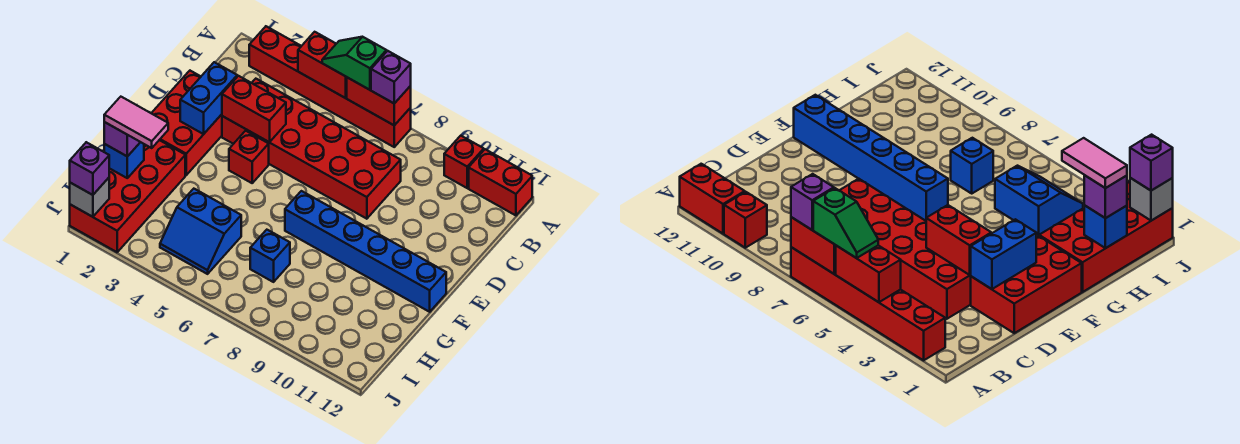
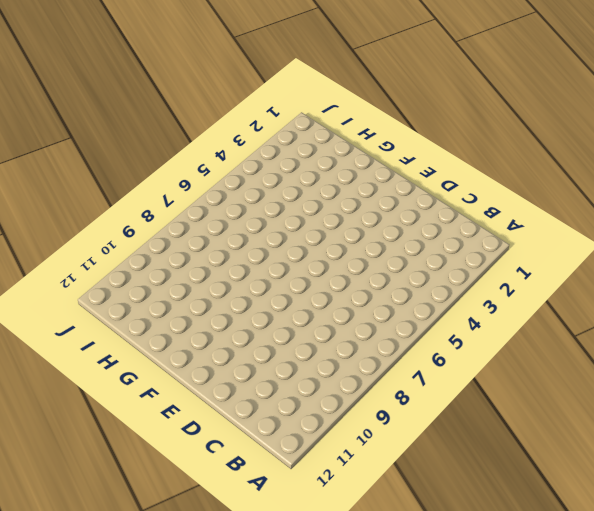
none -> red 1x6 brick [249,26,411,147]
none -> red 1x1 brick [444,136,484,188]
none -> red 1x2 brick [469,149,532,215]

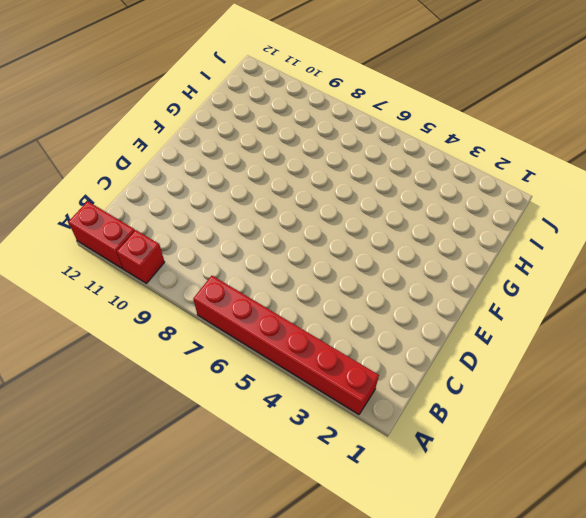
none -> red 2x6 brick [222,79,401,219]
none -> red 2x3 brick [151,71,222,175]
none -> red 1x1 brick [229,131,269,183]

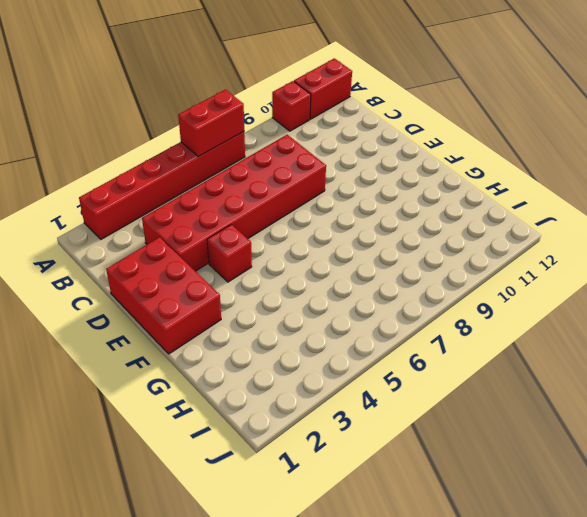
none -> blue 1x6 brick [285,191,446,312]
none -> red 2x4 brick [70,140,185,252]
none -> blue 2x2 slope [160,189,241,274]

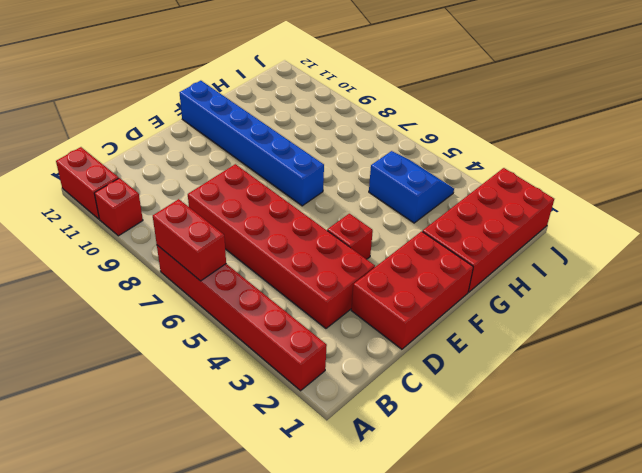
none -> blue 1x1 brick [250,230,290,282]
none -> red 1x2 brick [298,32,347,98]
none -> blue 1x2 brick [180,62,237,134]

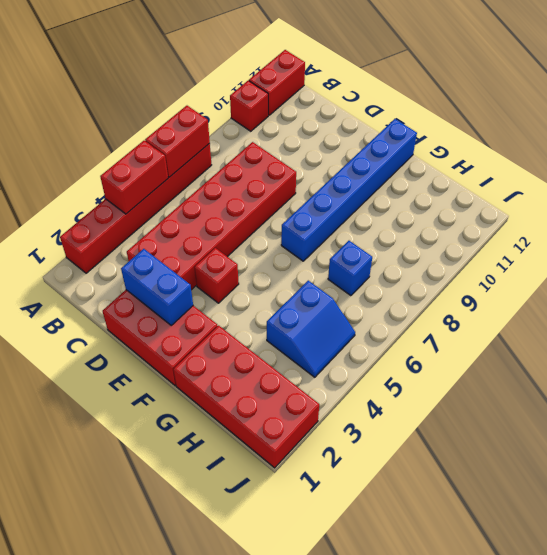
none -> red 1x2 brick [222,76,286,142]
none -> blue 1x1 brick [104,142,144,178]
none -> grey 1x1 brick [70,178,109,217]

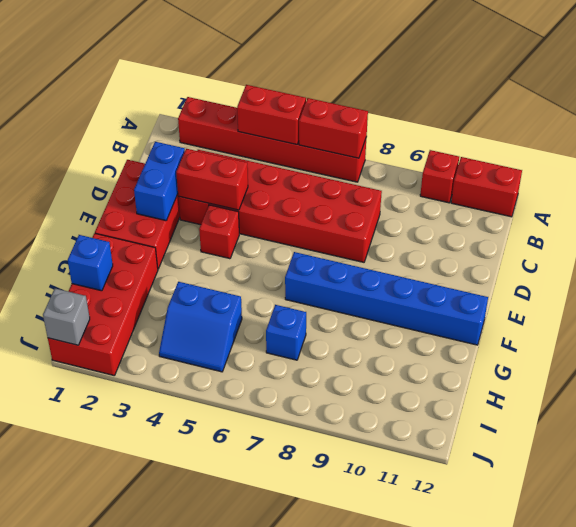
none -> green 1x2 slope [322,37,386,90]
none -> purple 1x1 brick [371,51,411,103]
none -> purple 1x1 brick [104,122,140,157]

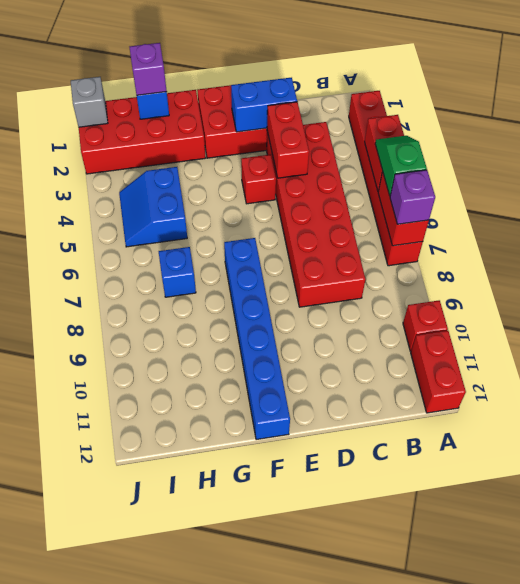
none -> purple 1x1 brick [70,142,109,195]
none -> pink 1x2 tile [104,97,168,148]

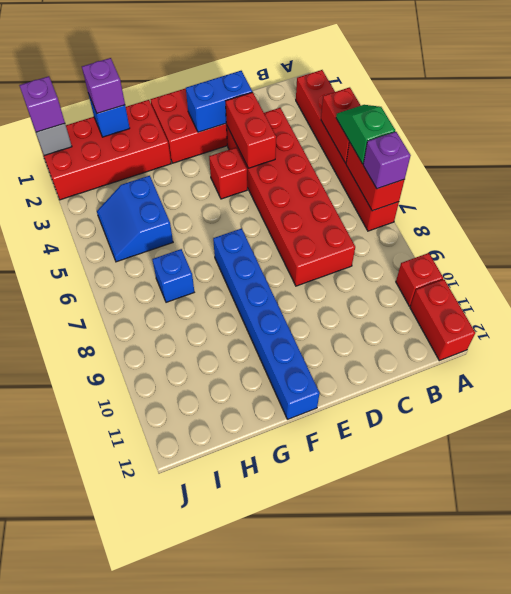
none -> pink 1x2 tile [104,97,168,148]

